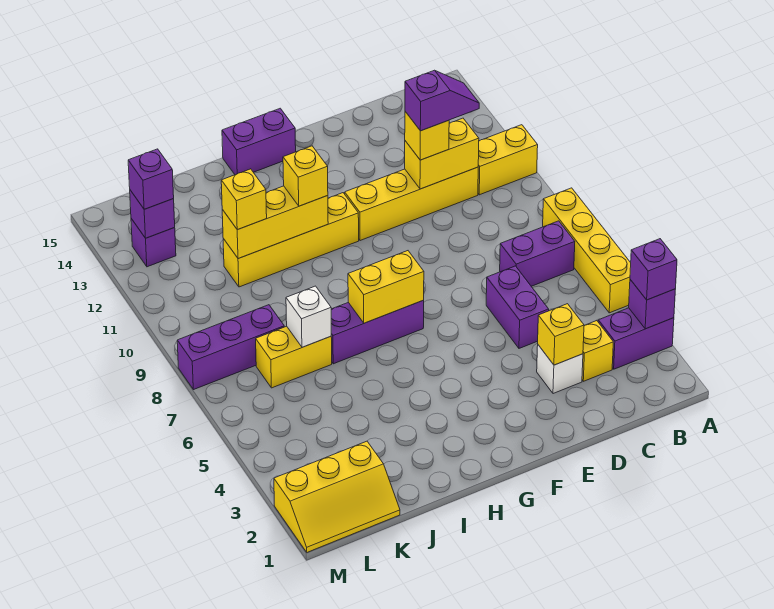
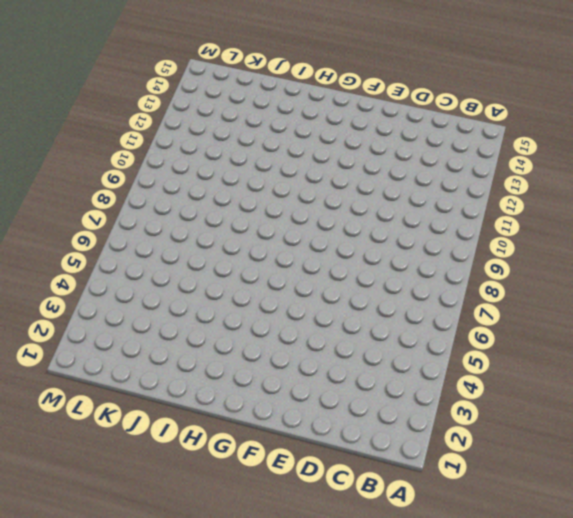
none -> purple 1x2 brick [598,308,674,369]
none -> yellow 1x4 brick [543,188,631,313]
none -> yellow 1x2 brick [478,125,538,195]

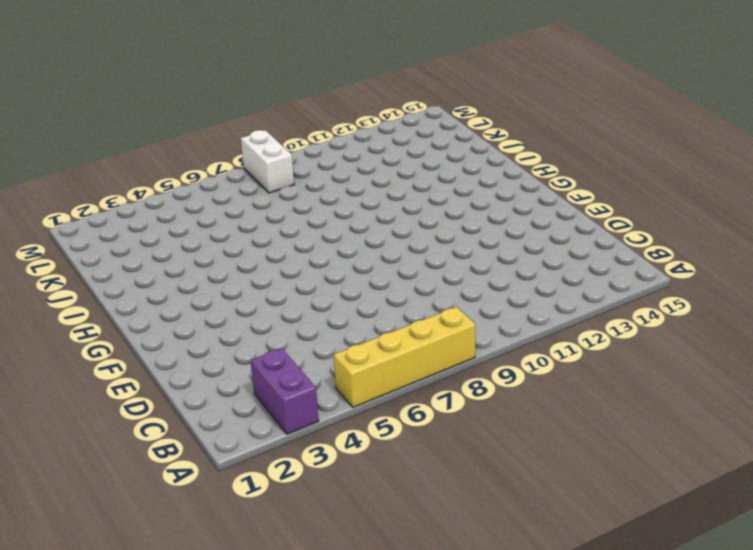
white 1x2 brick [241,130,294,193] -> purple 1x3 brick [177,305,284,390]
none -> yellow 1x2 brick [478,125,538,195]
none -> purple 1x2 brick [500,221,575,286]
none -> yellow 1x1 brick [582,321,613,381]

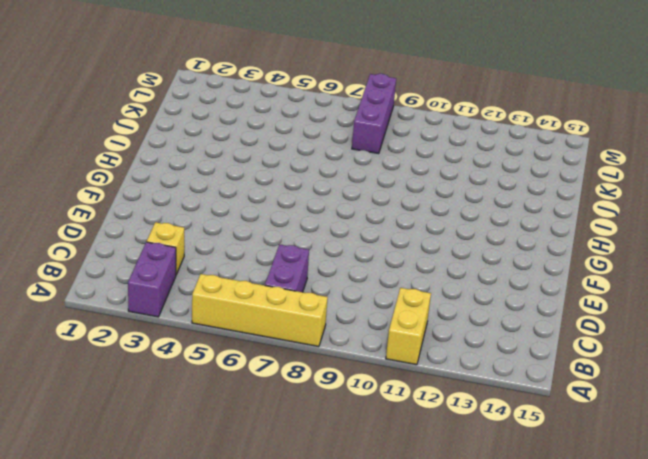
none -> yellow 1x4 brick [345,167,478,241]
none -> white 1x1 brick [537,345,583,394]
none -> purple 1x2 brick [486,266,549,348]

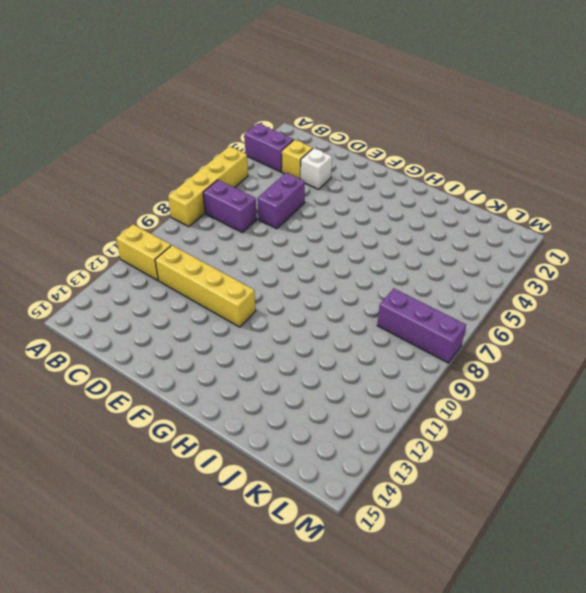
none -> purple 1x3 brick [331,300,424,364]
none -> yellow 1x4 brick [223,193,359,287]
none -> purple 1x2 brick [222,108,296,175]

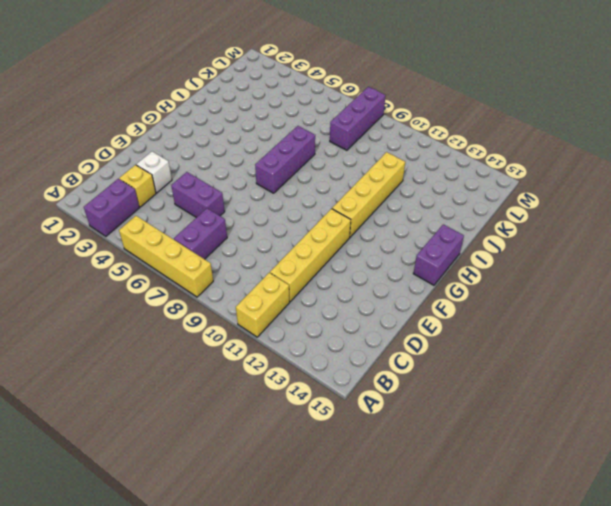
none -> yellow 1x2 brick [256,326,332,388]
none -> yellow 2x3 slope [274,441,400,552]
none -> purple 1x1 brick [131,219,176,267]

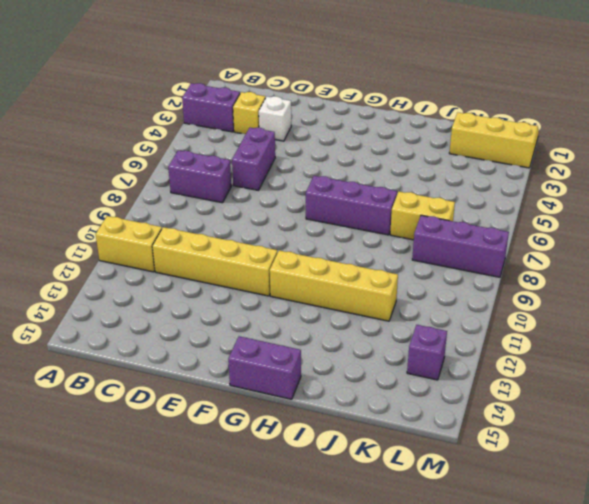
none -> yellow 1x4 brick [543,188,631,313]
none -> purple 1x1 brick [629,280,676,329]
none -> yellow 1x2 brick [405,118,479,189]

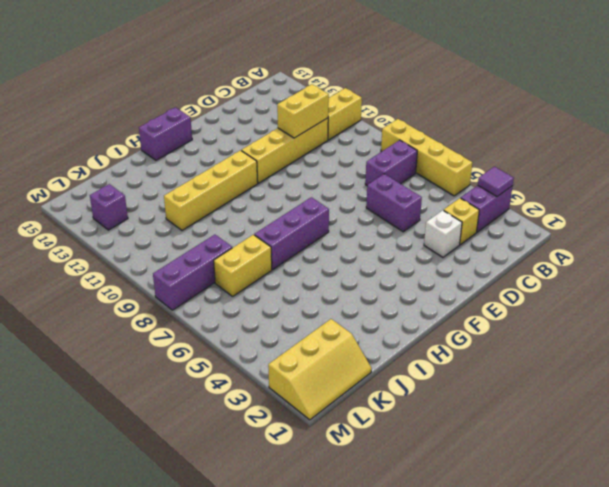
purple 1x1 tile [478,167,514,197] -> purple 1x1 brick [629,280,676,329]
none -> yellow 1x1 brick [538,304,584,365]
none -> yellow 1x2 brick [348,251,424,323]
none -> yellow 1x3 brick [222,186,328,259]

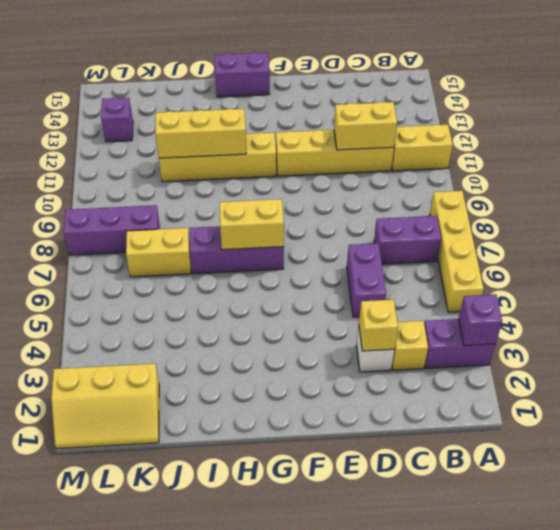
none -> white 1x1 brick [286,286,331,347]
none -> purple 1x1 brick [130,190,175,238]
none -> purple 1x1 brick [630,239,677,300]

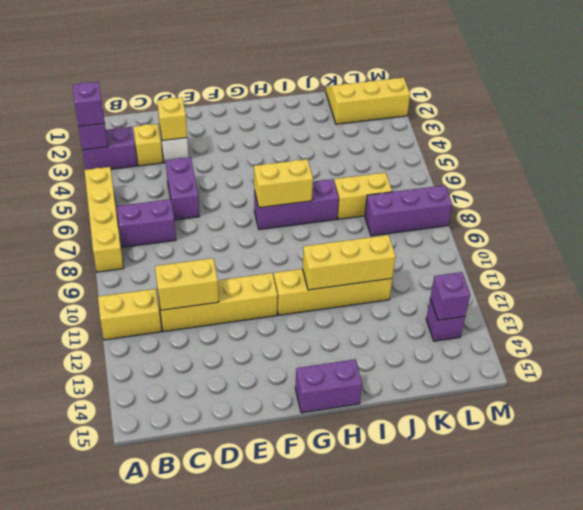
none -> white 1x1 brick [286,286,331,347]
none -> yellow 1x1 brick [405,112,449,160]
none -> yellow 1x1 brick [283,146,328,206]

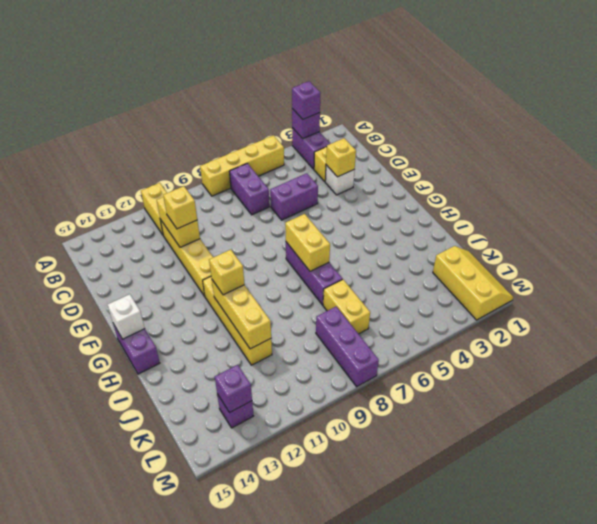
white 1x1 brick [108,294,145,339] -> white 1x1 brick moved to [286,286,331,347]
none -> yellow 1x1 brick [221,169,267,230]
none -> purple 1x1 brick [128,149,174,209]
none -> purple 1x2 slope [405,70,479,131]

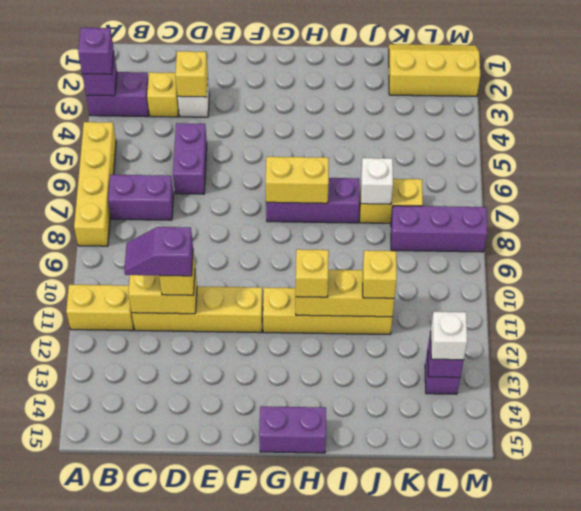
white 1x1 brick [431,312,467,360] -> purple 1x1 brick [128,149,174,209]

